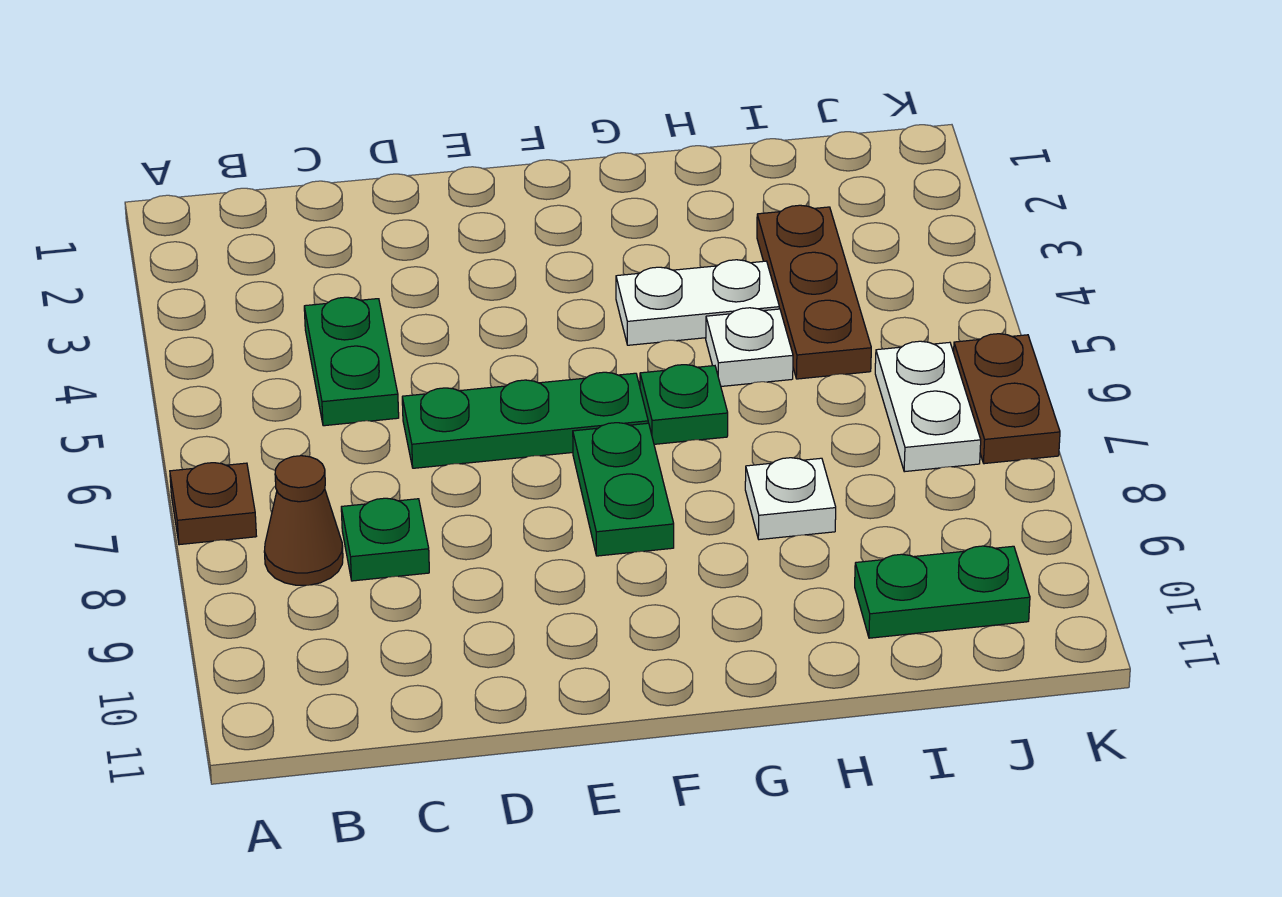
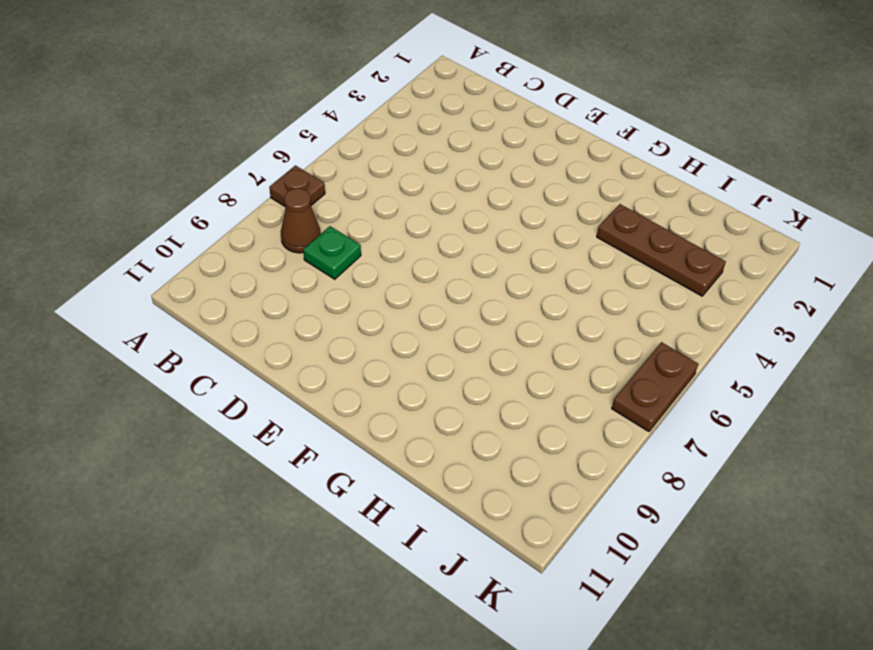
brown 1x3 plate [597,204,726,296] -> brown 1x3 plate turned to [757,205,871,379]
none -> green 1x2 plate [304,297,399,426]
none -> green 1x3 plate [402,372,648,468]
none -> green 1x2 plate [573,423,674,556]

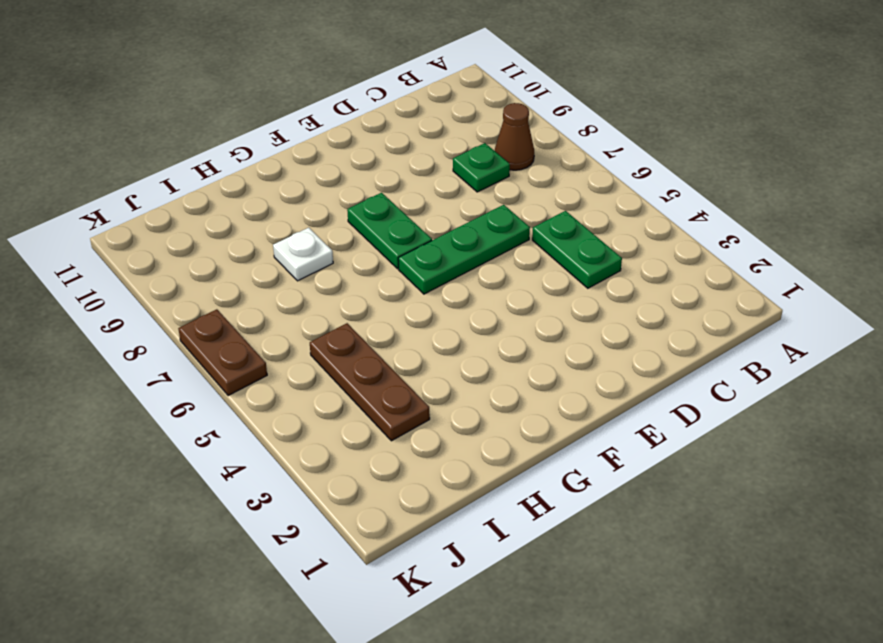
none -> brown 1x1 plate [170,463,256,545]
none -> white 1x2 plate [616,260,779,345]
none -> green 1x1 plate [640,365,728,444]

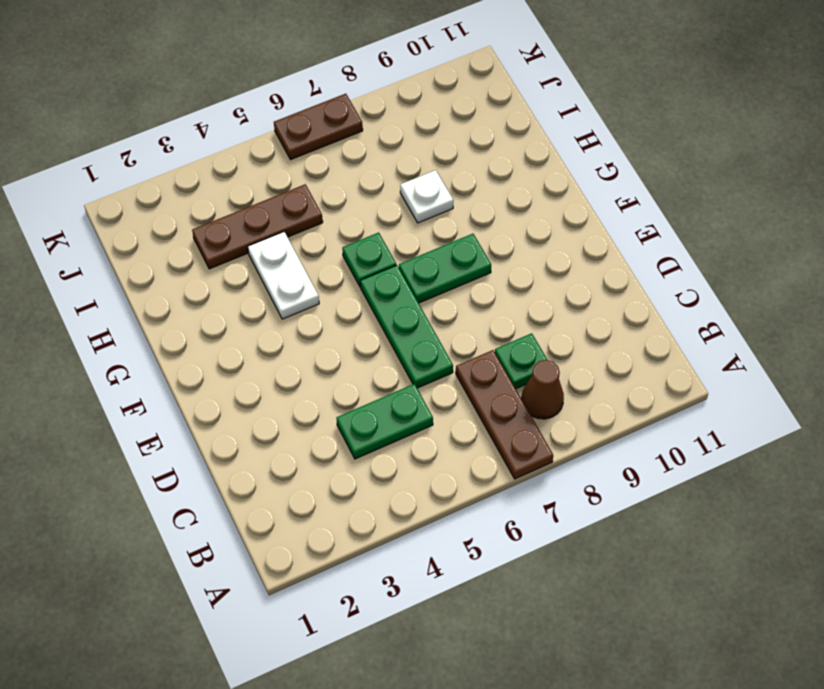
brown 1x3 plate [456,350,553,479] -> brown 1x1 plate [170,463,256,545]
none -> white 1x1 plate [706,308,793,386]
none -> green 1x2 plate [855,546,1030,638]
none -> white 1x2 plate [875,341,981,472]

